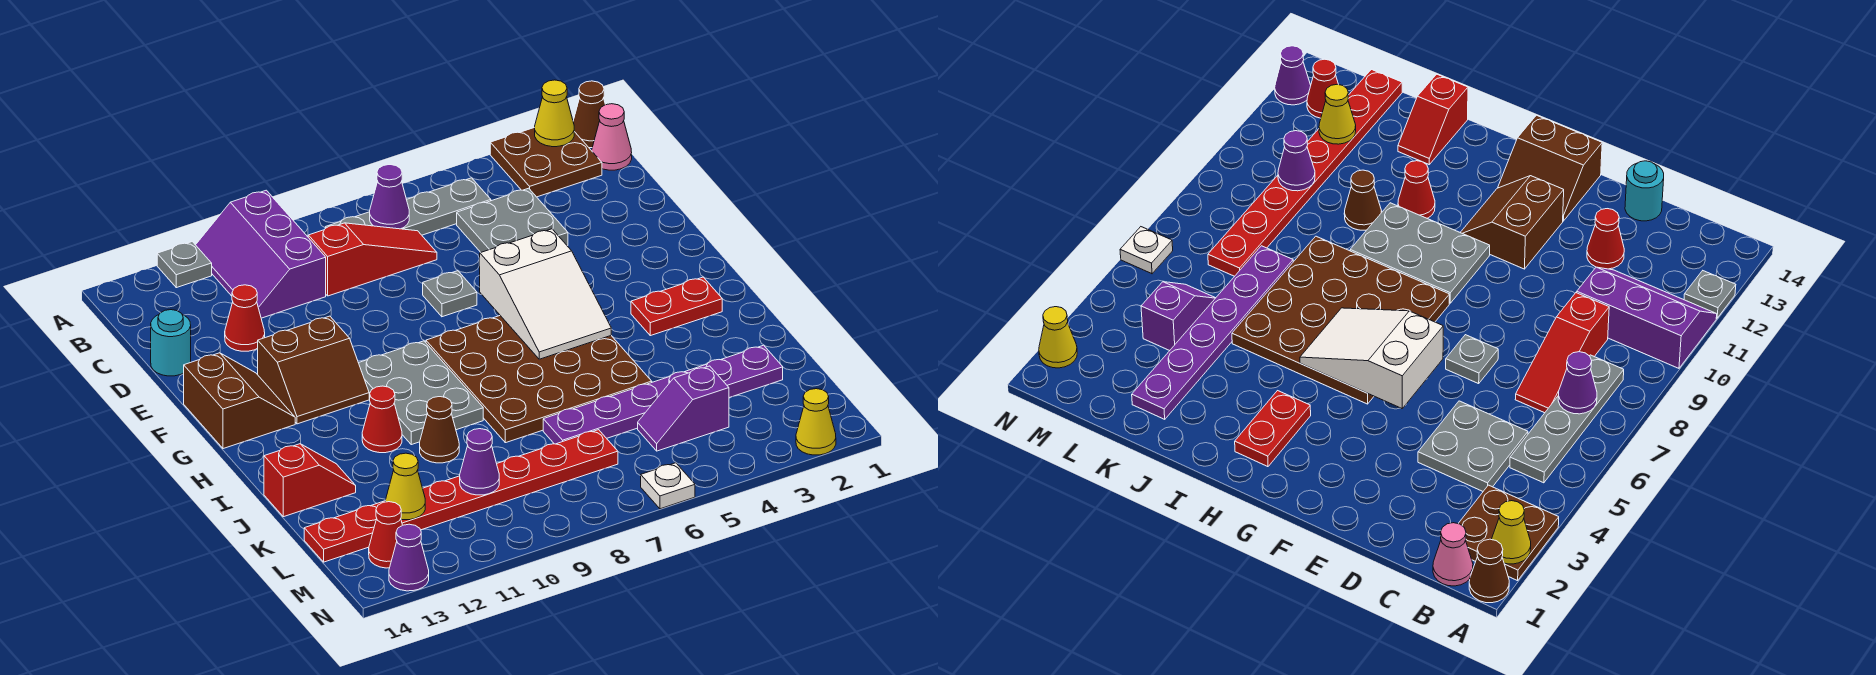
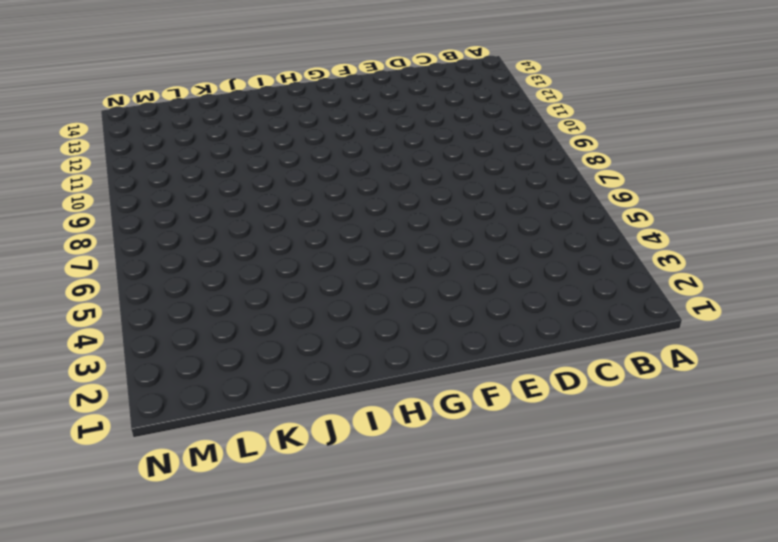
none -> brown 1x1 cone [573,81,605,148]
none -> brown 2x2 plate [490,127,602,197]
none -> purple 2x3 slope [196,190,326,318]
none -> grey 1x1 plate [157,242,212,288]

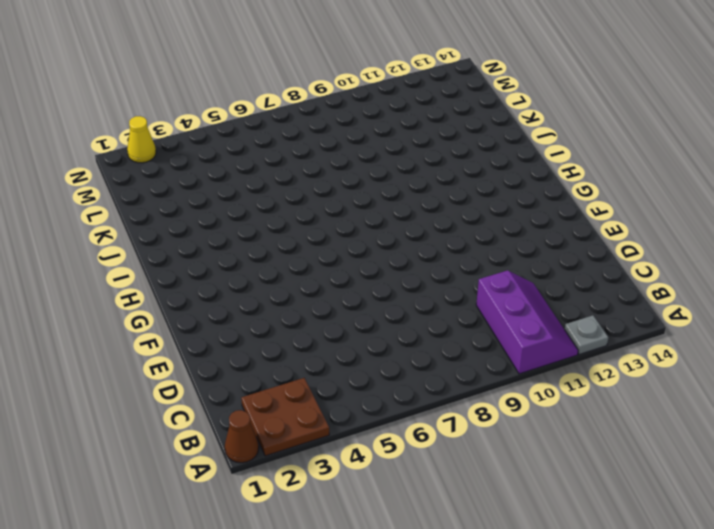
none -> pink 1x1 cone [592,104,632,170]
none -> grey 1x4 plate [325,178,491,235]
none -> grey 2x2 plate [457,188,568,252]
none -> red 1x3 slope [308,223,437,296]

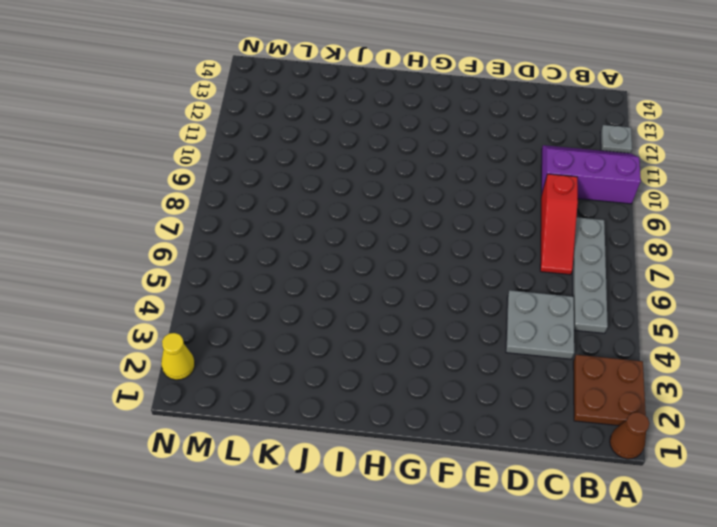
none -> pink 1x1 cone [592,104,632,170]
none -> red 1x1 cone [225,285,265,351]
none -> cyan 1x1 round brick [151,310,191,376]
none -> grey 1x1 plate [423,271,477,317]

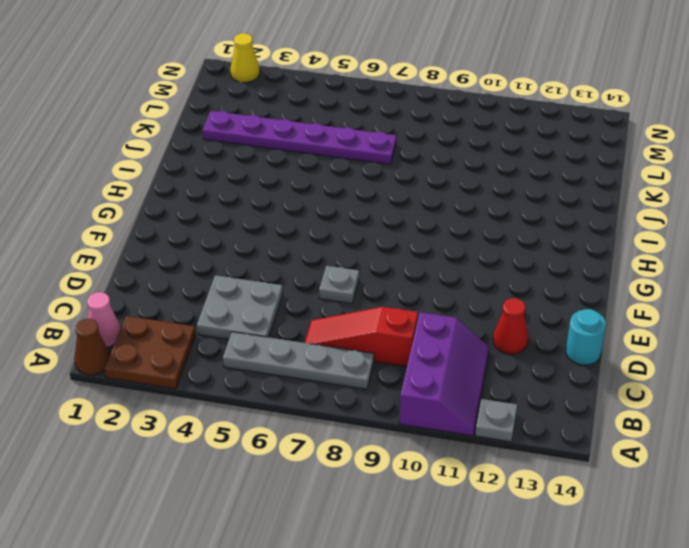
none -> brown 2x2 slope [258,316,369,424]
none -> brown 2x2 slope [184,353,295,449]
none -> brown 4x4 plate [426,316,652,443]
none -> grey 2x3 plate [359,341,483,445]

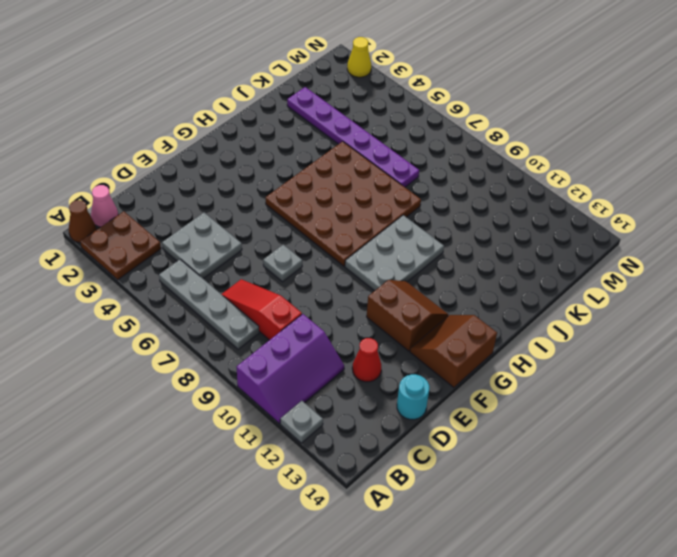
none -> red 1x2 plate [631,277,722,336]
none -> red 1x1 cone [362,386,402,453]
none -> brown 1x1 cone [420,397,459,463]
none -> red 1x2 slope [264,444,356,517]

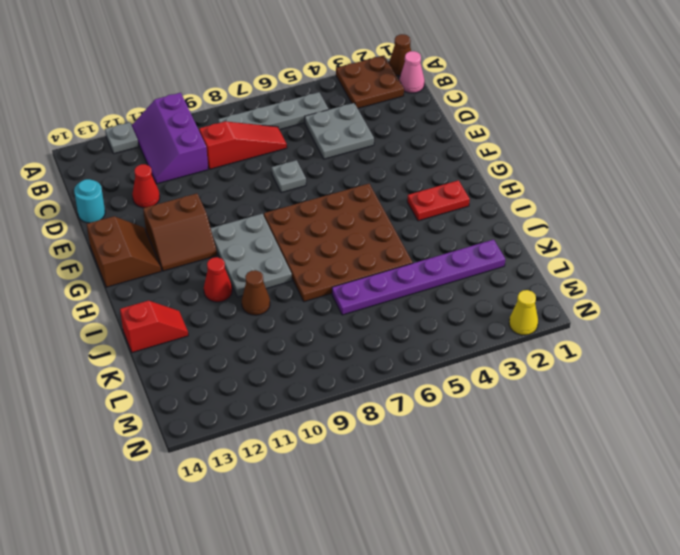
none -> purple 1x2 slope [638,366,729,451]
none -> red 1x8 plate [304,430,618,562]
none -> red 1x1 cone [369,502,402,568]
none -> white 1x1 plate [641,463,695,509]

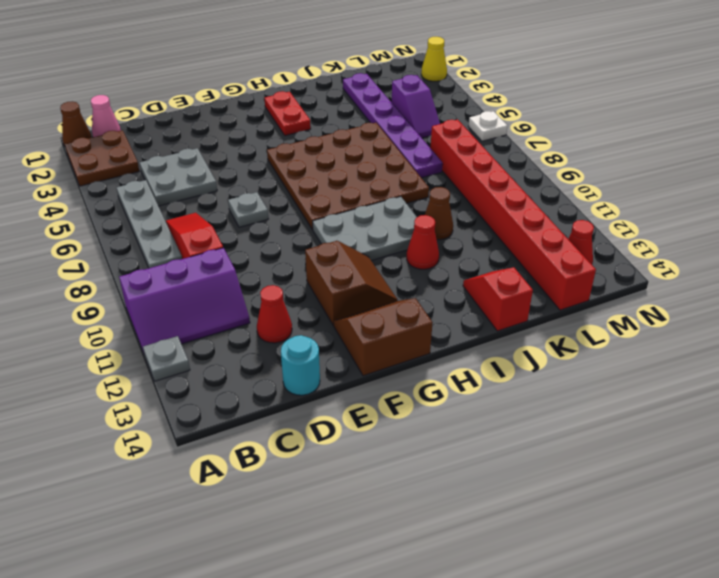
red 1x8 brick [431,120,596,310] -> red 1x8 plate [304,430,618,562]
none -> purple 1x1 cone [389,524,429,591]
none -> yellow 1x1 cone [535,80,574,147]
none -> purple 1x1 cone [370,165,409,229]
none -> white 2x3 slope [480,229,611,359]

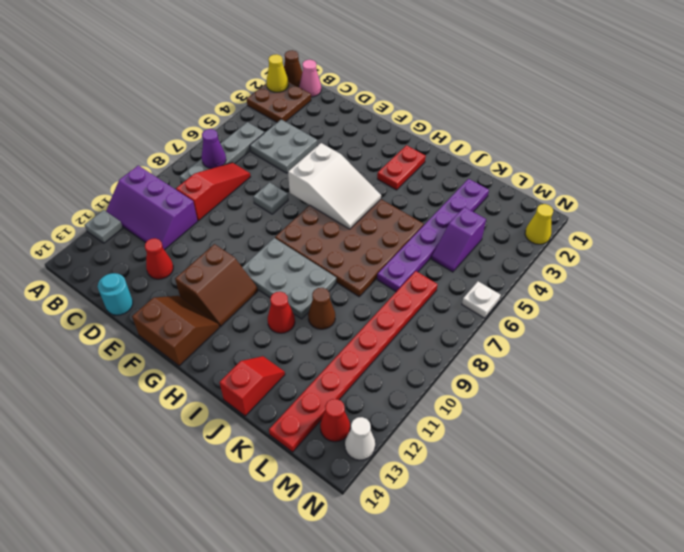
white 1x1 cone [345,417,375,460] -> purple 1x1 cone [389,524,429,591]
none -> purple 1x1 cone [460,429,499,495]
none -> yellow 1x1 cone [386,453,425,520]

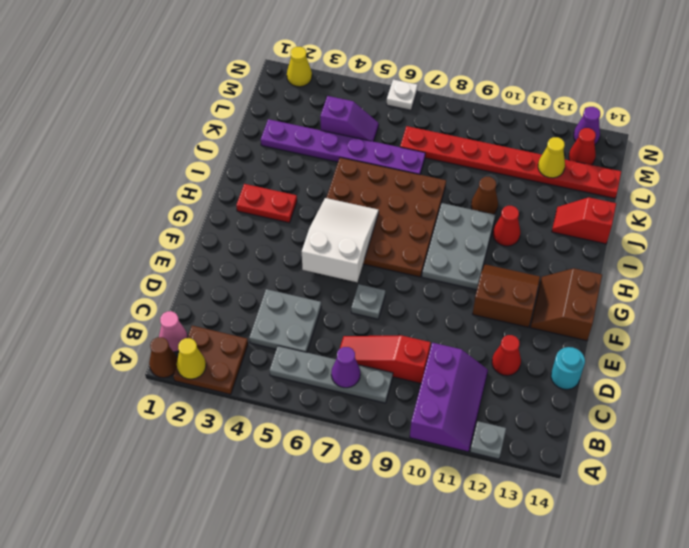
none -> purple 1x1 cone [460,429,499,495]

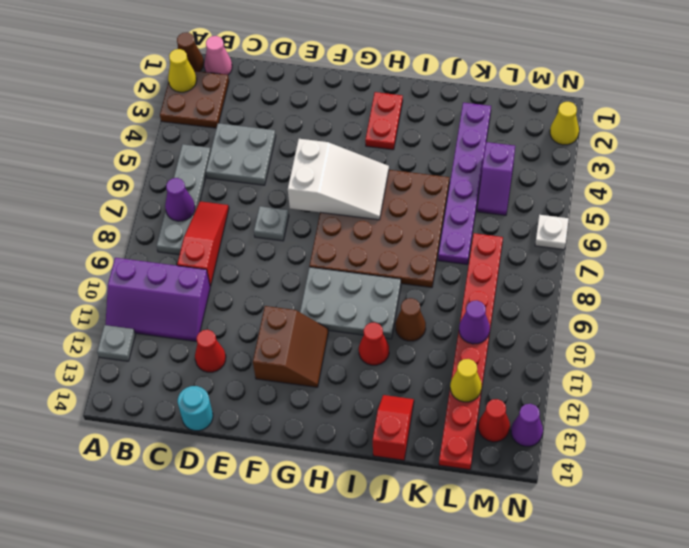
none -> brown 2x2 slope [184,353,295,449]

